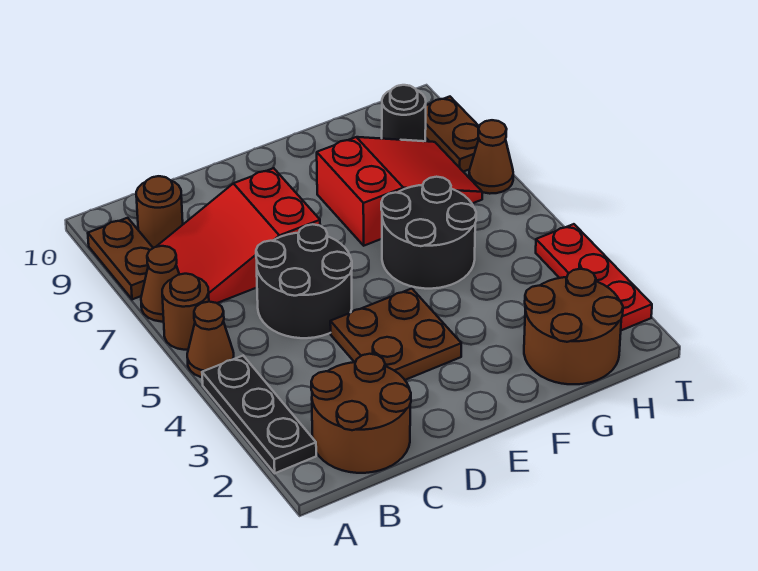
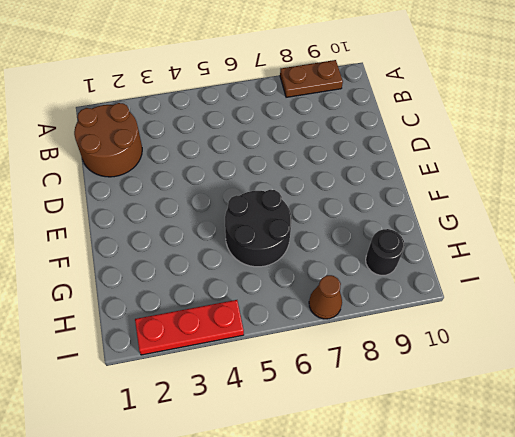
none -> black 1x3 plate [202,356,316,473]
none -> brown 1x1 cone [187,302,234,377]
none -> brown 1x1 round brick [162,274,209,350]

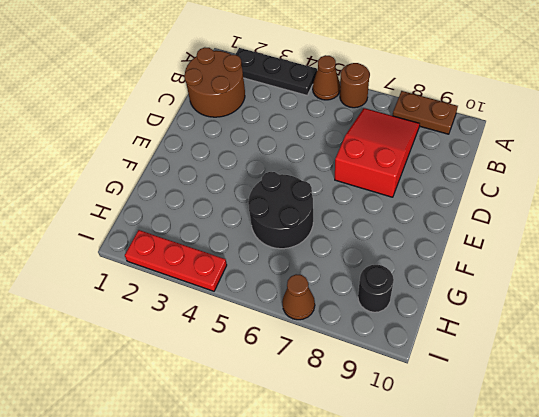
none -> brown 1x1 cone [141,246,179,322]
none -> brown 1x1 round brick [136,176,183,248]
none -> black 2x2 round brick [256,224,352,338]

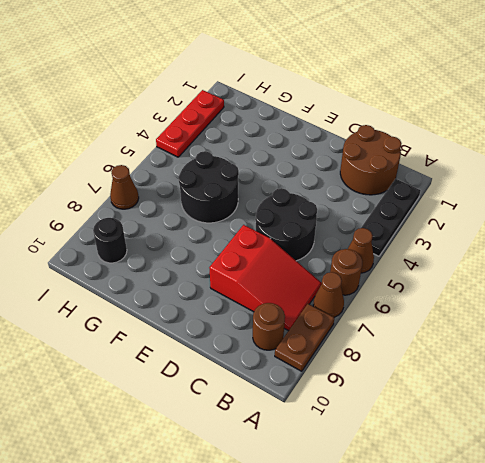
none -> brown 2x2 plate [330,289,461,380]
none -> red 2x3 slope [317,137,482,246]
none -> brown 2x2 round brick [524,269,623,384]

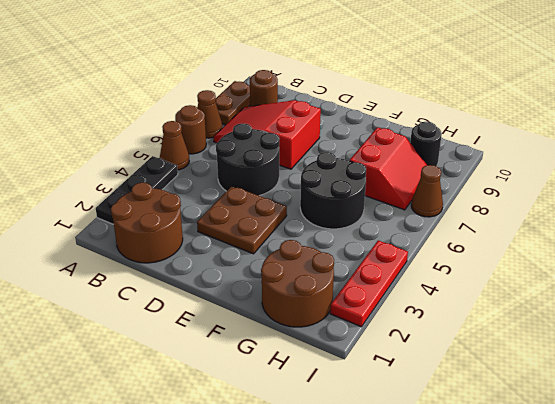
red 2x2 slope [350,127,427,210] -> red 2x3 slope [317,137,482,246]
none -> brown 1x2 plate [425,97,479,172]

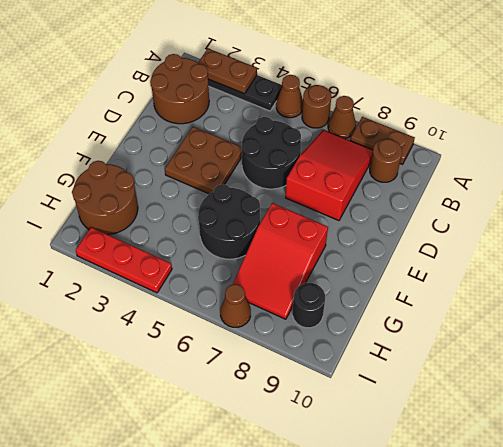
brown 1x2 plate [198,49,257,94] -> brown 1x2 plate moved to [425,97,479,172]

